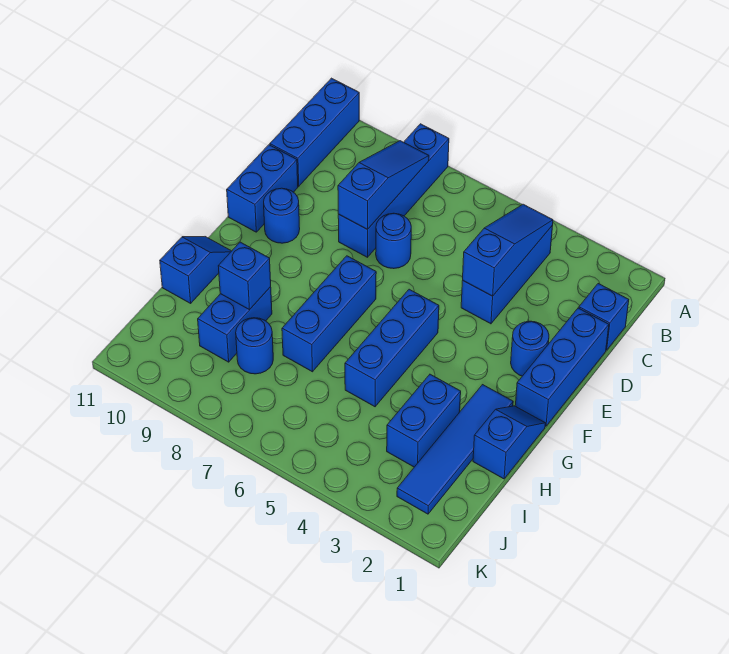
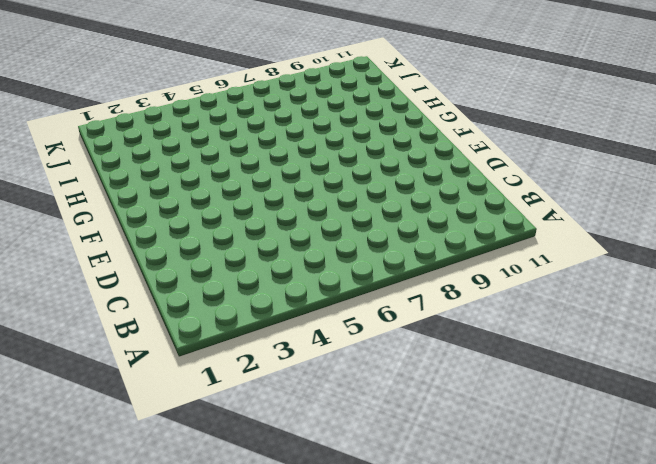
none -> blue 1x4 brick [338,124,449,257]
none -> blue 1x3 brick [270,78,359,186]
none -> blue 1x3 brick [461,226,552,324]

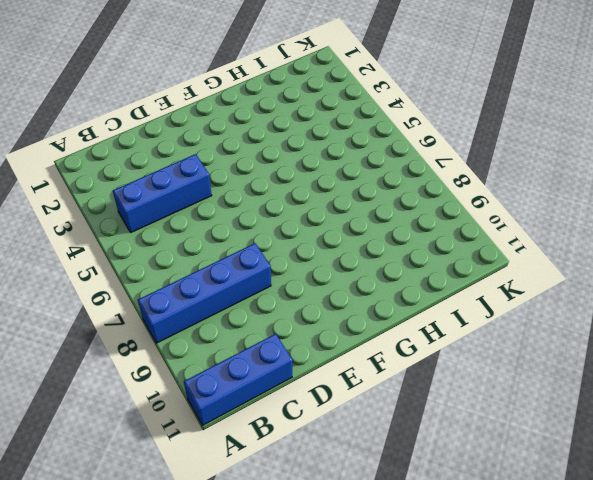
none -> blue 1x1 brick [579,284,629,350]
none -> blue 1x3 brick [515,308,609,426]
none -> blue 1x1 round brick [376,213,411,269]

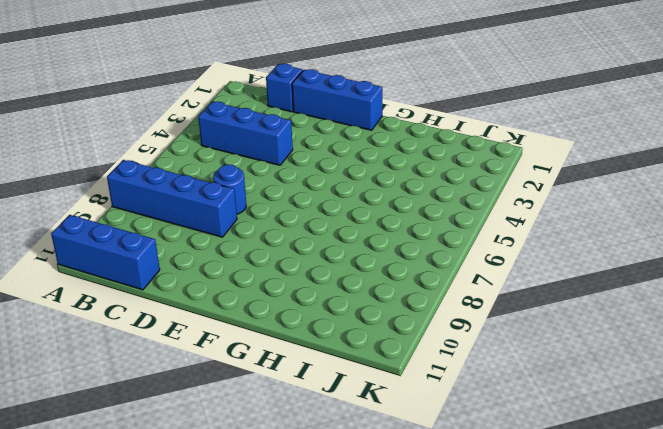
none -> blue 1x2 brick [227,145,298,232]
none -> blue 1x1 round brick [511,321,549,376]
none -> blue 1x1 round brick [264,188,300,243]

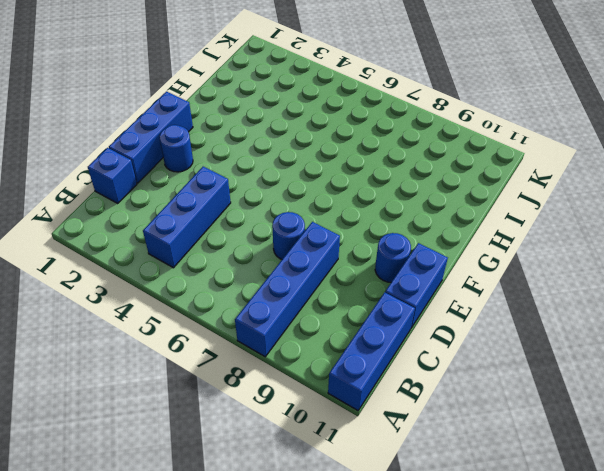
none -> blue 1x3 brick [345,289,439,407]
none -> blue 1x3 brick [282,256,376,372]
none -> blue 1x2 slope [473,406,545,479]

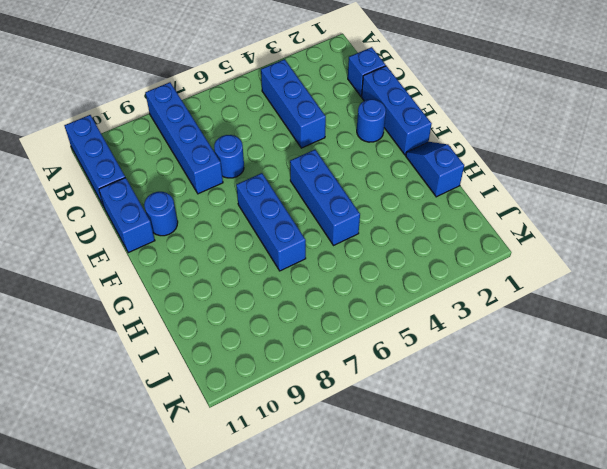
none -> blue 1x4 tile [397,385,513,514]
none -> blue 1x2 slope [160,237,231,303]
none -> blue 1x2 brick [387,374,461,467]

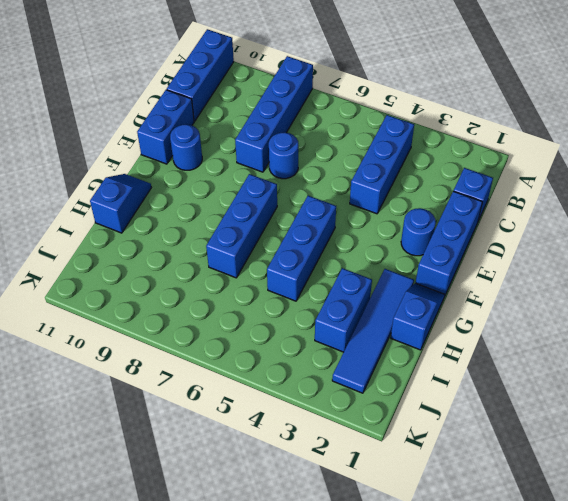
none -> blue 1x2 brick [198,287,272,362]
none -> blue 1x1 round brick [236,318,273,374]
none -> blue 1x3 slope [463,204,553,296]

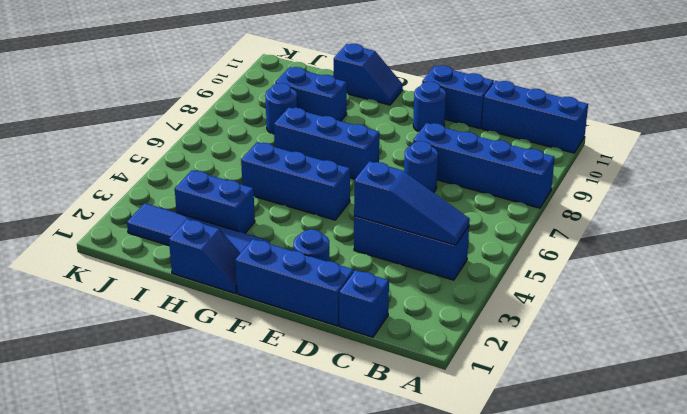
none -> blue 1x3 slope [338,141,429,229]
none -> blue 1x1 brick [218,242,271,310]

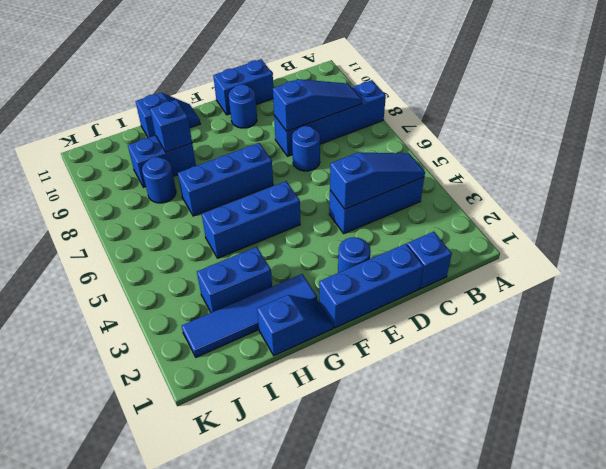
none -> blue 1x3 brick [270,78,359,186]

